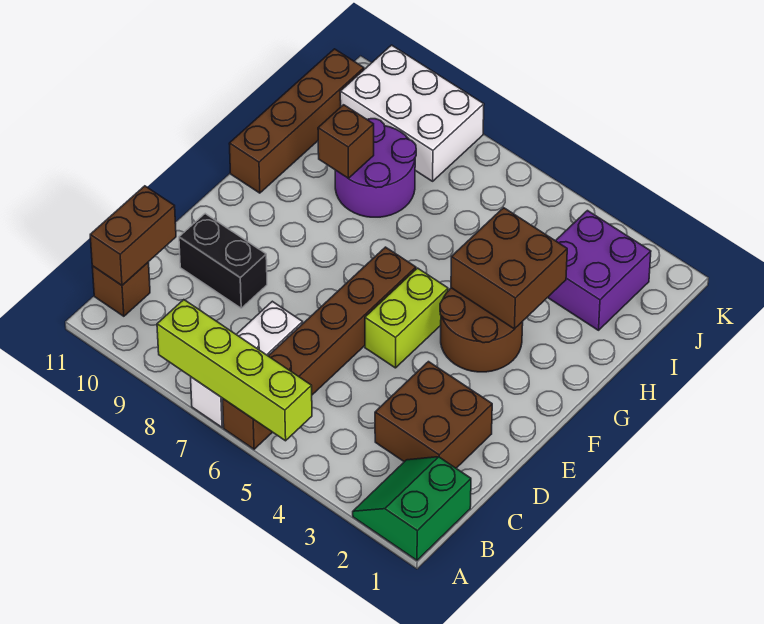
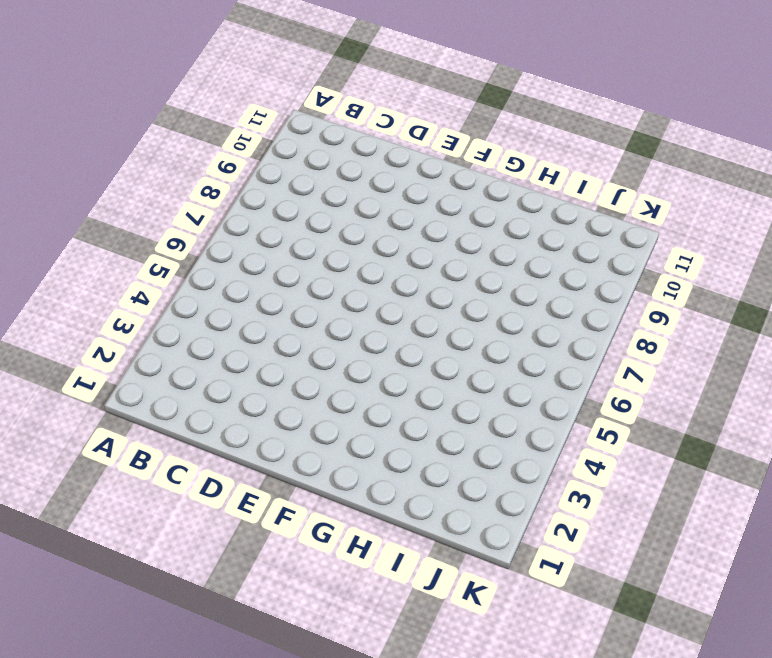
none -> green 2x2 slope [353,457,471,560]
none -> brown 1x6 brick [223,247,416,449]
none -> white 1x3 brick [191,301,303,427]

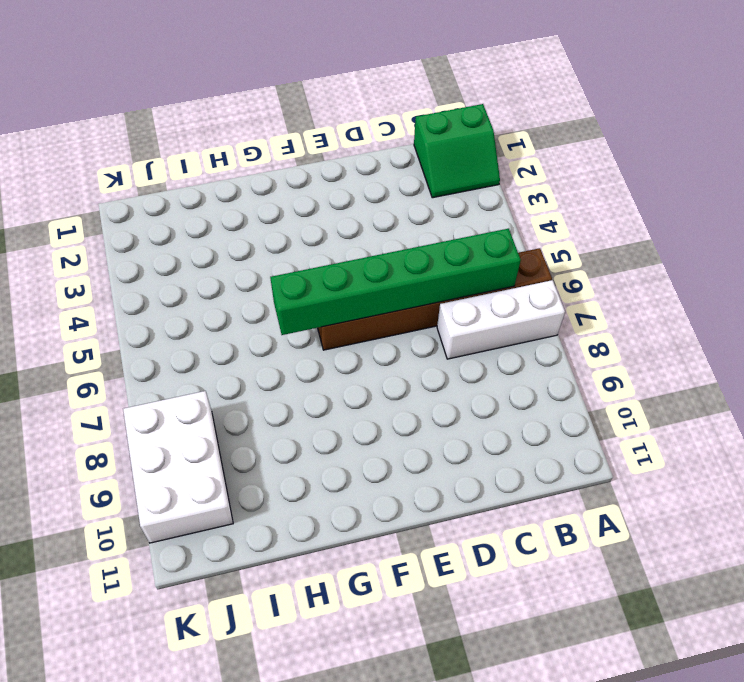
green 1x6 brick [270,229,521,335] -> none
none -> brown 1x1 brick [92,262,150,316]
none -> brown 2x2 brick [375,362,492,468]
none -> black 1x2 brick [179,214,267,308]

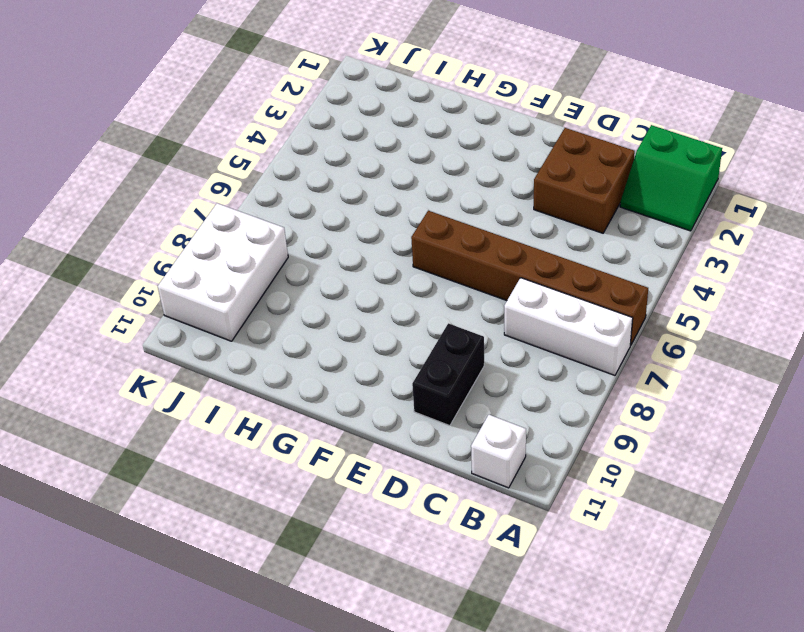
white 1x1 brick [471,415,526,488] -> brown 1x1 brick [92,262,150,316]
none -> lime 1x2 brick [365,268,448,368]
none -> brown 2x2 round brick [440,288,523,372]
none -> brown 1x4 brick [229,49,364,193]

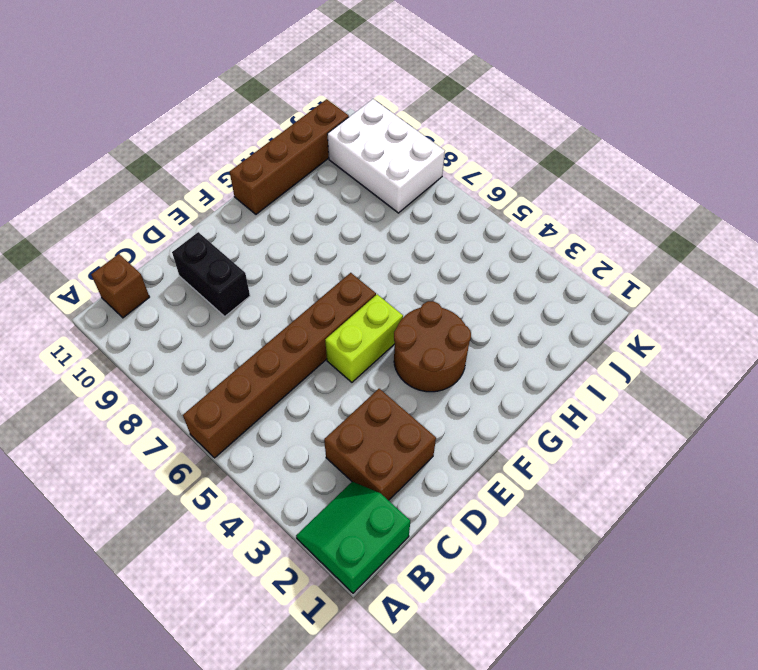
none -> white 1x3 brick [191,301,303,427]
none -> purple 2x2 round brick [335,119,416,217]
none -> purple 2x2 brick [548,211,651,330]

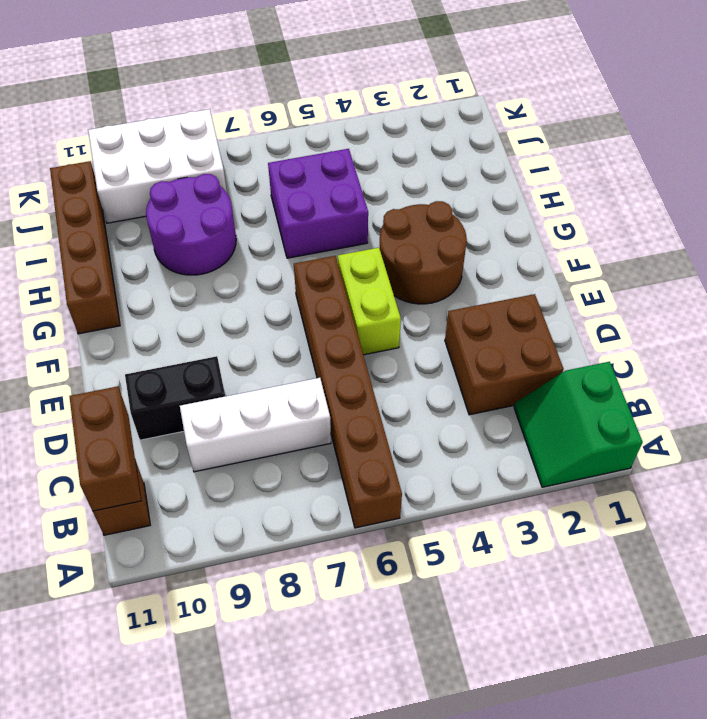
white 1x3 brick [180,378,331,472] -> white 1x3 brick turned to [191,301,303,427]
purple 2x2 brick [268,149,368,258] -> purple 2x2 brick moved to [548,211,651,330]
none -> lime 1x4 brick [157,300,312,441]
none -> brown 2x2 brick [451,208,567,329]
none -> brown 1x1 brick [318,105,374,179]

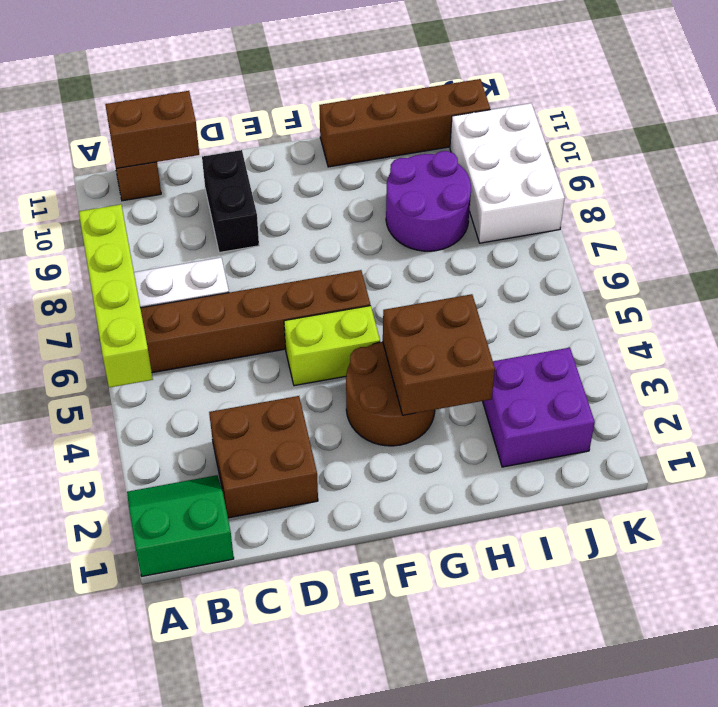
none -> brown 1x1 brick [318,105,374,179]

